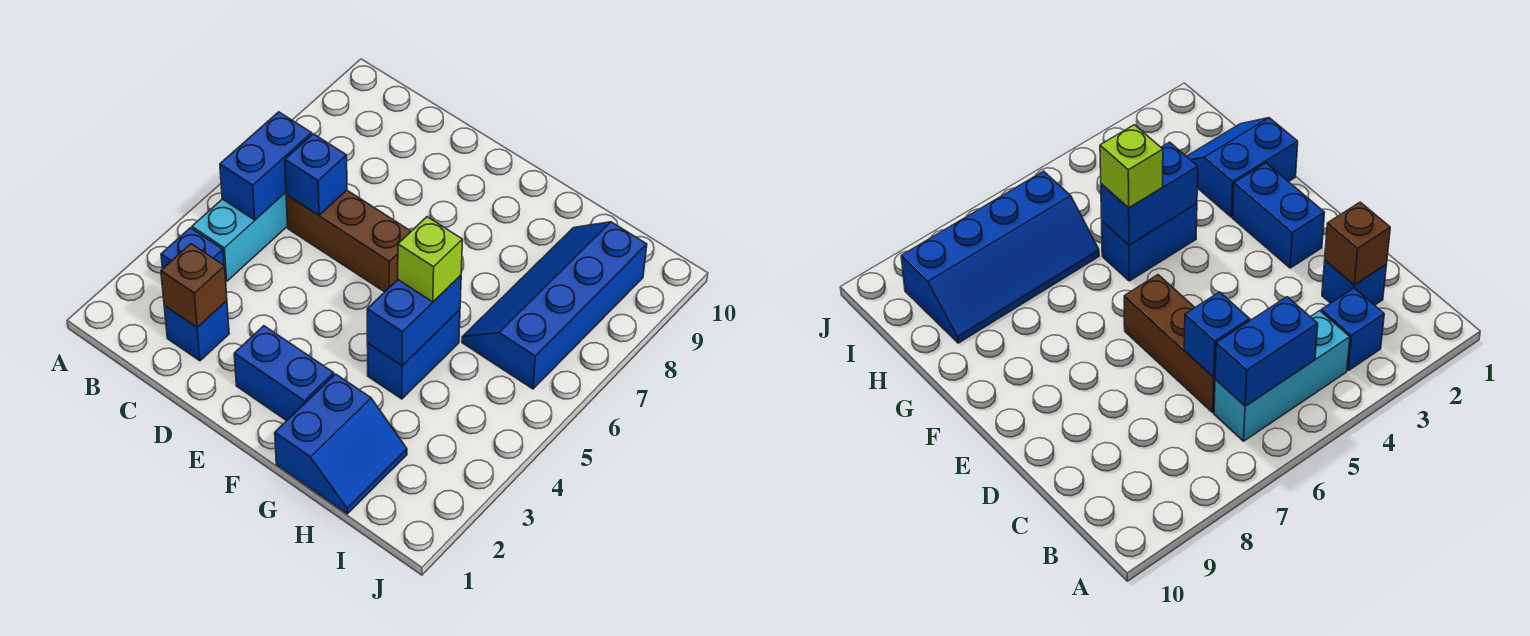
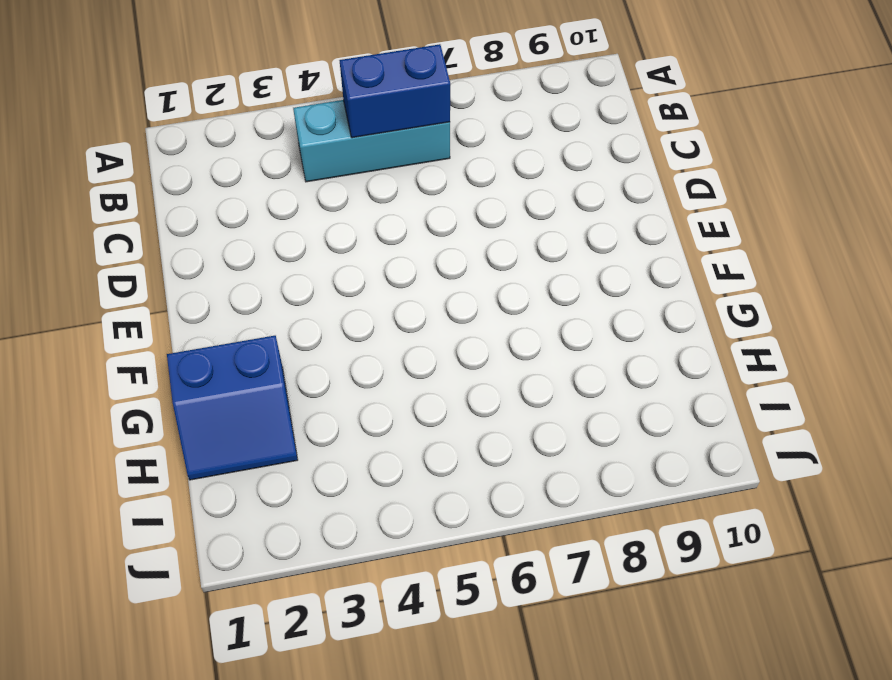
none -> blue 1x1 brick [161,228,224,269]
none -> blue 1x1 brick [164,301,229,361]
none -> brown 1x3 brick [286,190,411,292]

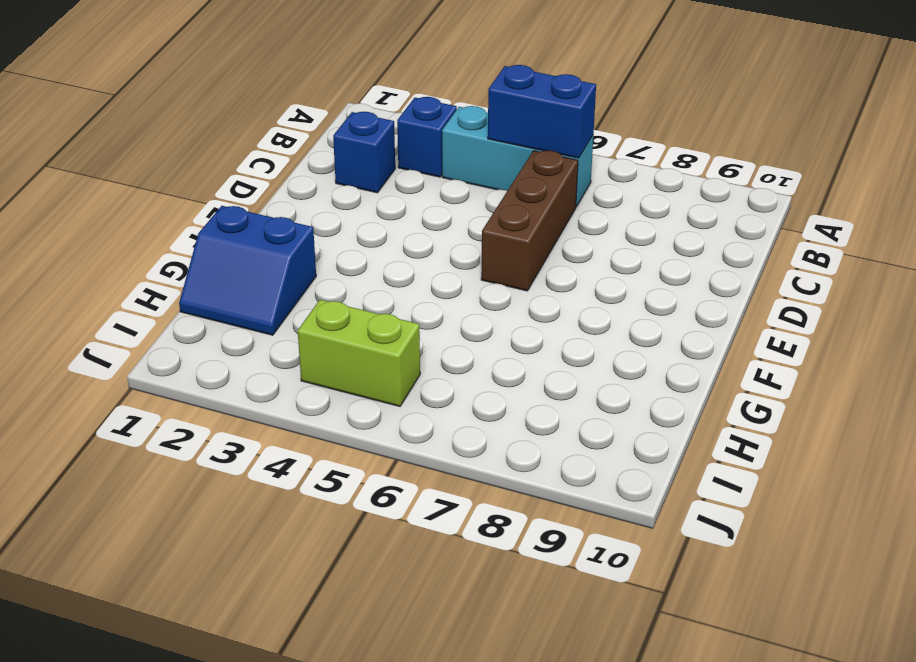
lime 1x2 brick [298,300,420,406] -> none
none -> blue 1x2 brick [234,326,334,421]
none -> blue 1x2 brick [367,310,460,399]
none -> blue 2x4 slope [462,222,647,389]

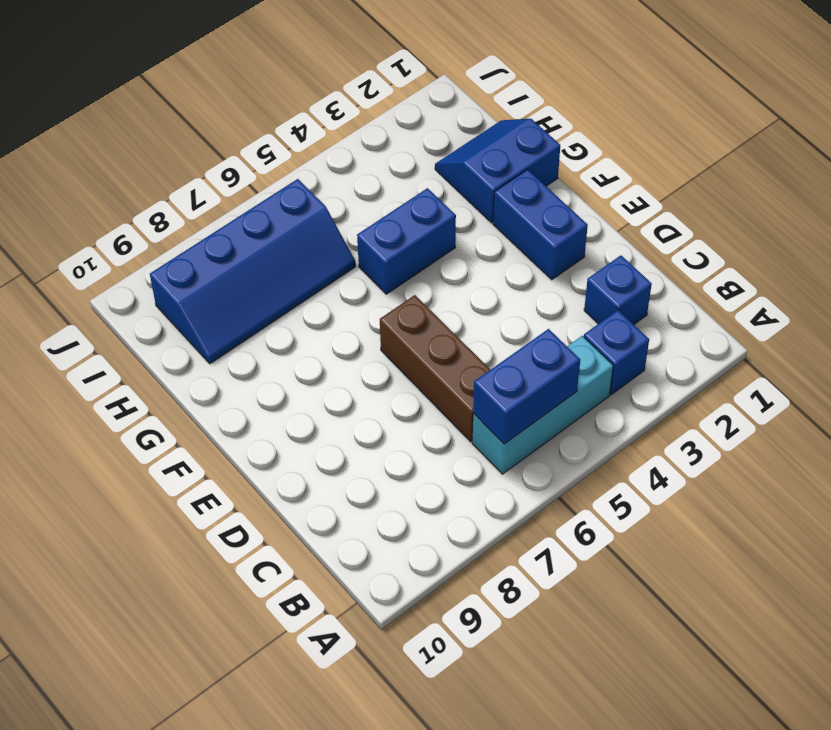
none -> brown 1x1 brick [161,244,227,327]
none -> blue 1x1 brick [285,134,347,215]
none -> blue 1x2 brick [367,275,461,366]

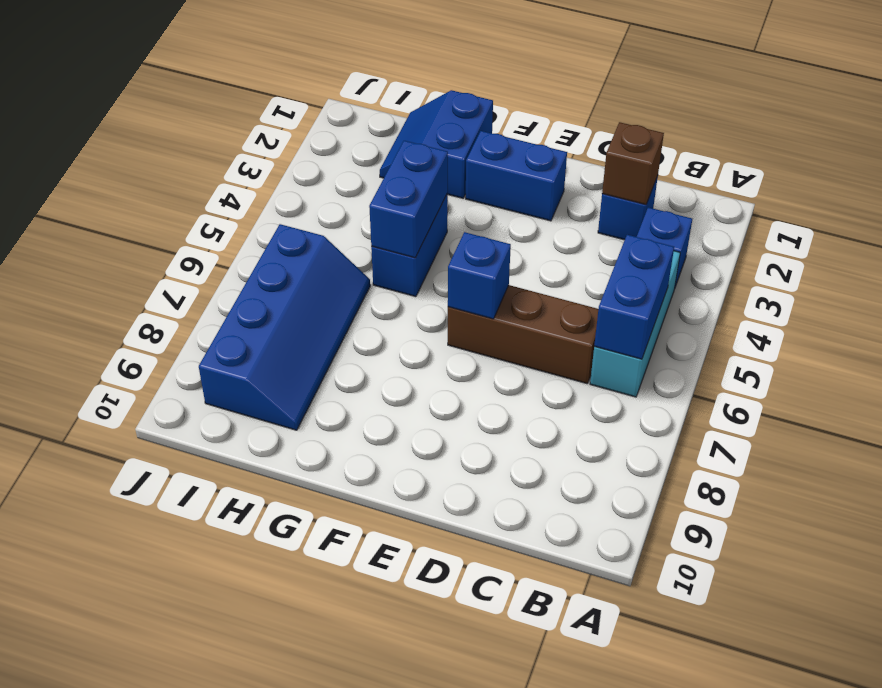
blue 1x1 brick [448,232,511,319] -> blue 1x1 brick moved to [285,134,347,215]
none -> lime 1x1 brick [398,217,463,302]

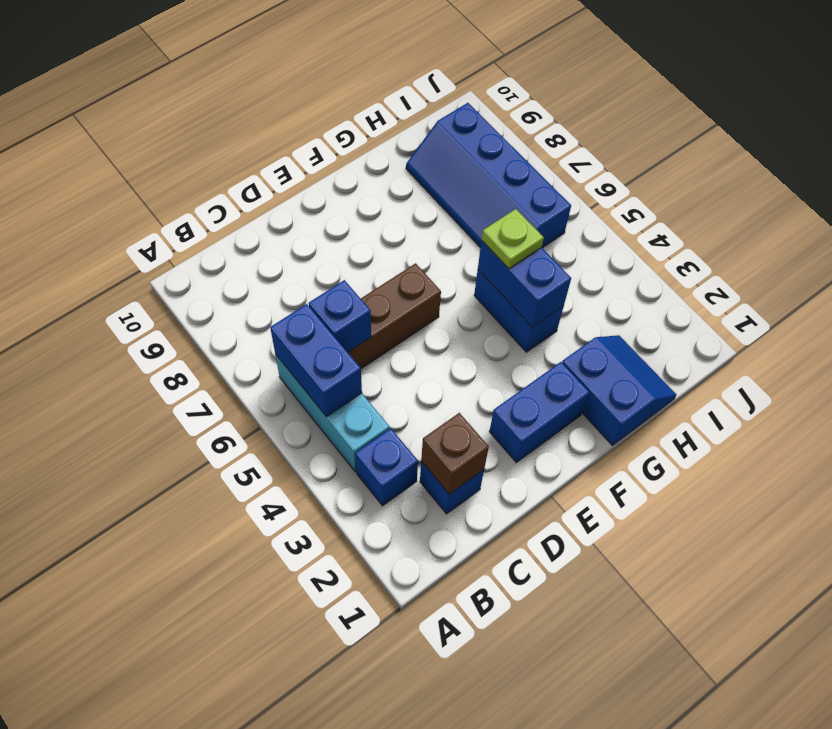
lime 1x1 plate [482,209,544,269] -> lime 1x1 brick [398,217,463,302]

